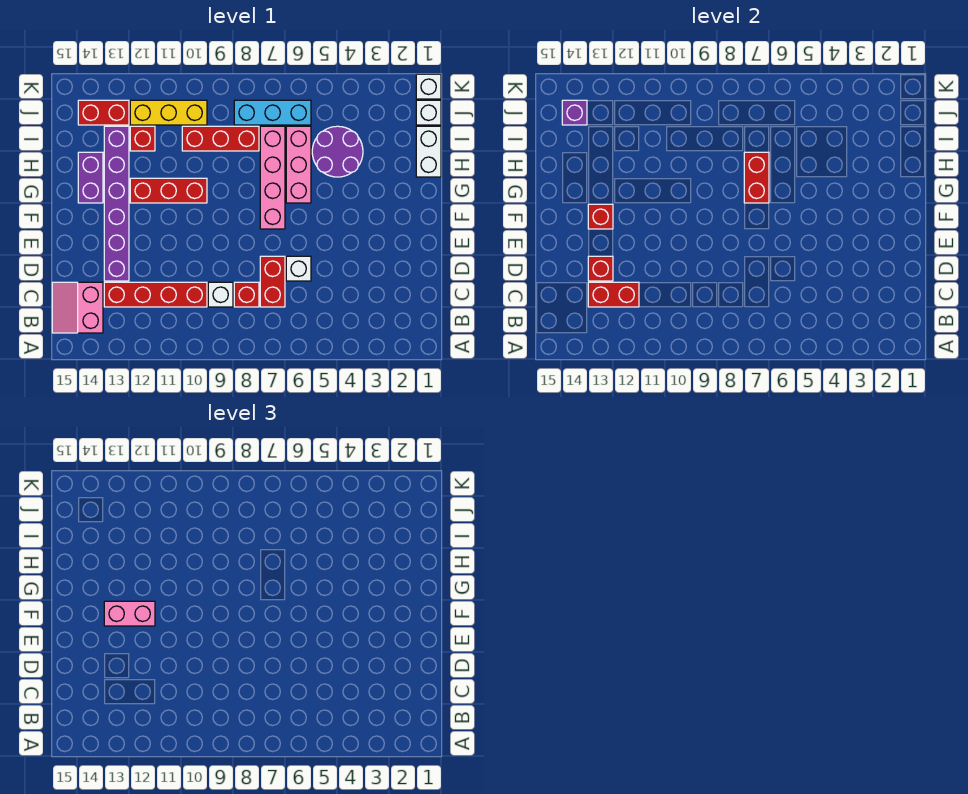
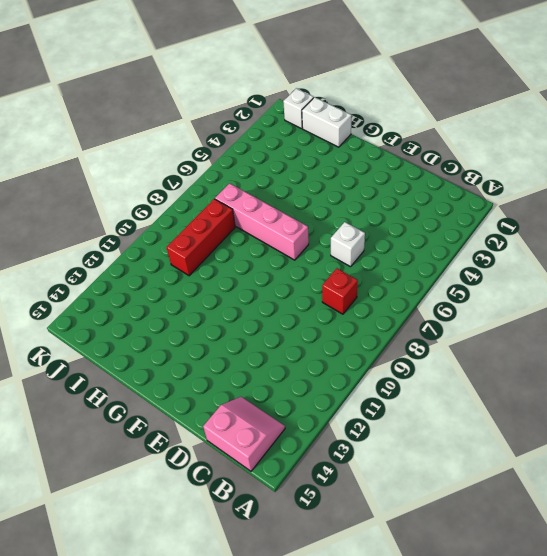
pink 2x2 slope [203,397,285,471] -> pink 2x2 slope turned to [52,282,103,333]
none -> red 1x2 brick [260,256,285,307]
none -> white 1x1 brick [208,282,233,307]
none -> red 1x4 brick [104,282,207,307]

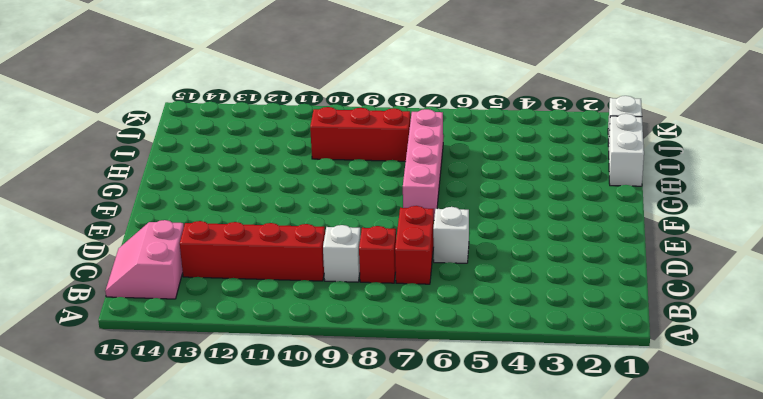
none -> purple 1x6 brick [104,126,129,281]
none -> pink 1x3 brick [286,126,311,203]
none -> red 1x3 brick [130,178,207,203]

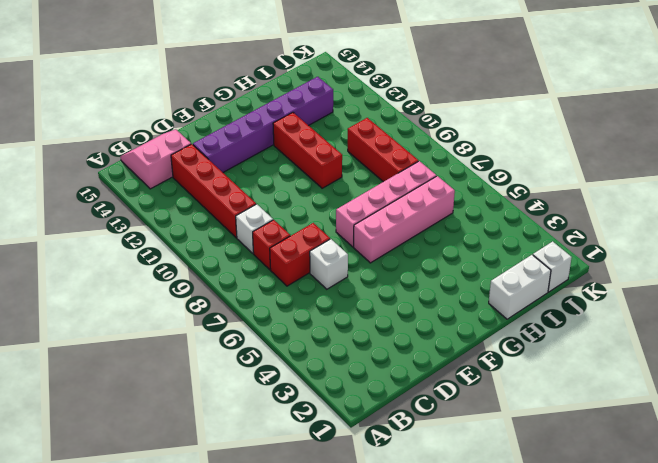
pink 1x4 brick [354,176,455,263] -> pink 1x3 brick [286,126,311,203]
none -> purple 1x2 brick [78,152,103,203]
none -> purple 2x2 round brick [312,126,363,177]
none -> red 1x1 brick [130,126,155,151]

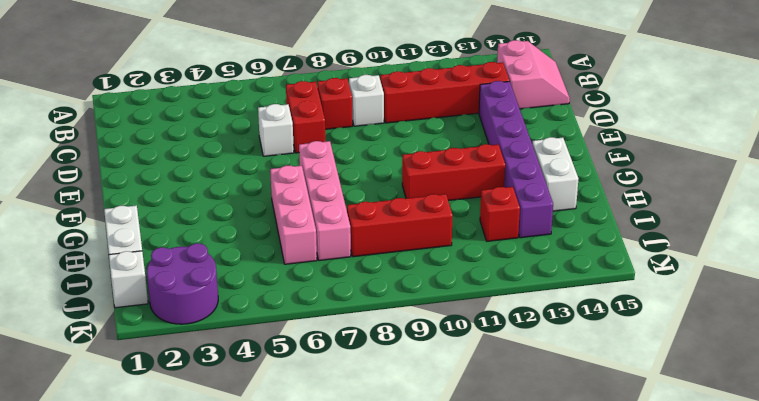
white 1x2 brick [532,137,579,211] -> purple 1x2 brick [78,152,103,203]
purple 2x2 round brick [147,243,218,324] -> purple 2x2 round brick moved to [312,126,363,177]
none -> cyan 1x3 brick [234,100,311,125]
none -> yellow 1x3 brick [130,100,207,125]
none -> red 1x2 brick [78,100,129,125]

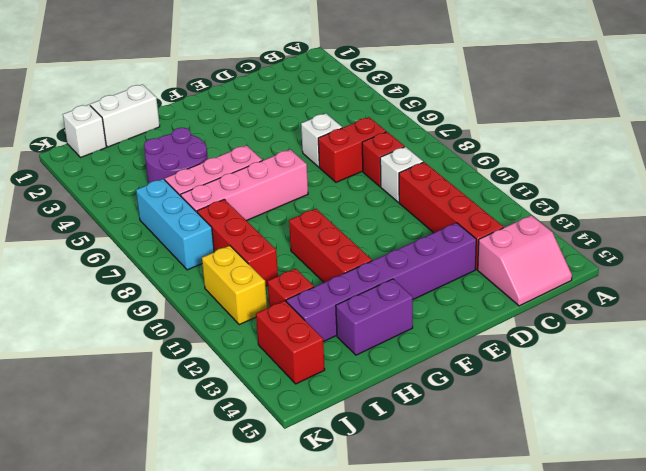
yellow 1x2 brick [202,246,267,325] -> yellow 1x3 brick [130,100,207,125]
none -> white 1x1 brick [416,74,441,99]
none -> red 1x2 brick [588,282,639,307]
none -> red 1x1 brick [588,256,613,281]

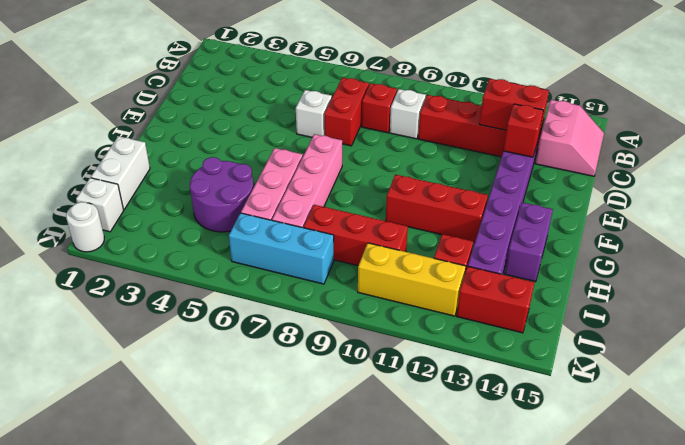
white 1x1 round brick [66,202,104,252] -> white 1x1 brick [416,74,441,99]
none -> red 1x1 brick [588,204,613,229]
none -> red 1x2 brick [744,152,769,203]
none -> purple 1x1 brick [562,100,587,125]

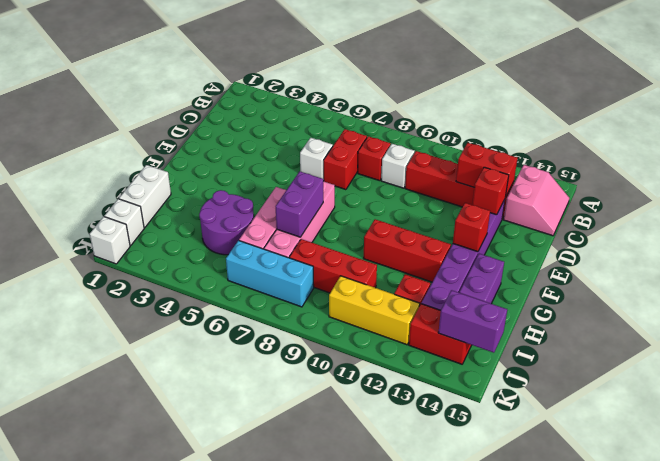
purple 1x2 brick [276,171,324,237] -> red 1x2 brick [744,152,769,203]
purple 1x2 brick [438,290,507,353] -> purple 1x1 brick [562,100,587,125]
none -> pink 1x2 brick [104,601,155,626]

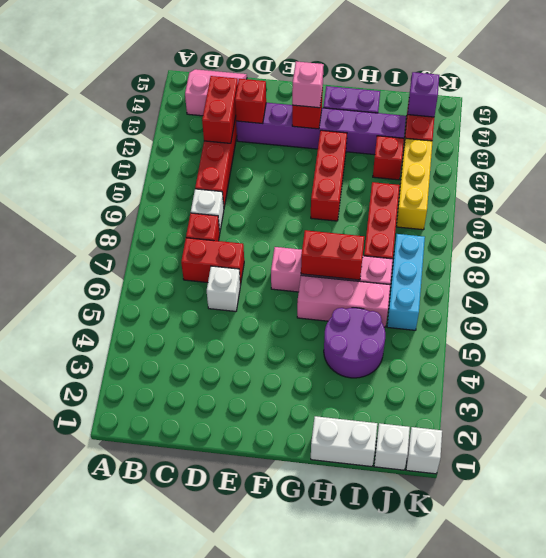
pink 1x1 brick [292,61,324,108] -> pink 1x2 brick [104,601,155,626]

